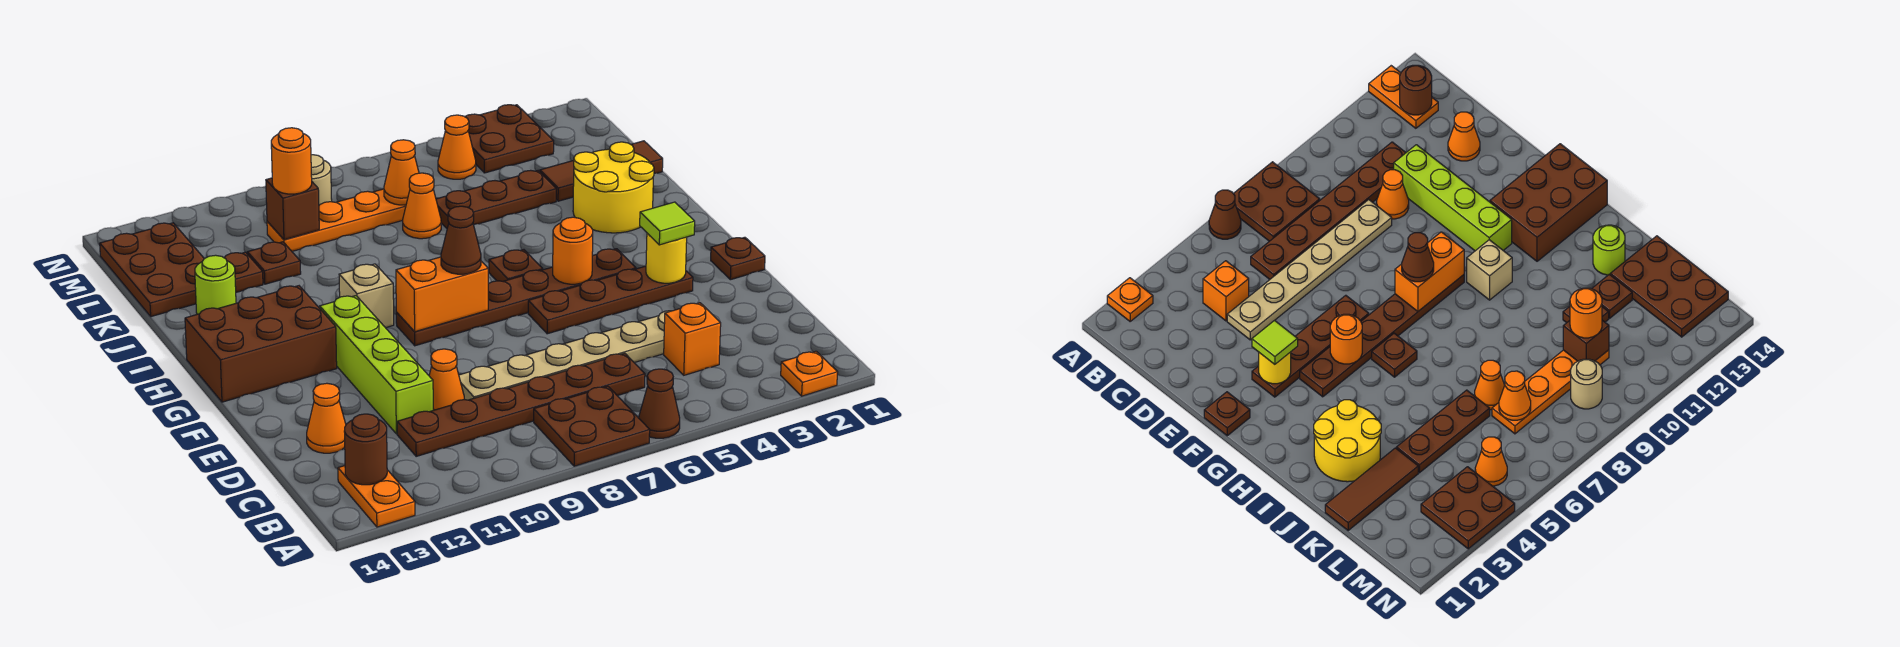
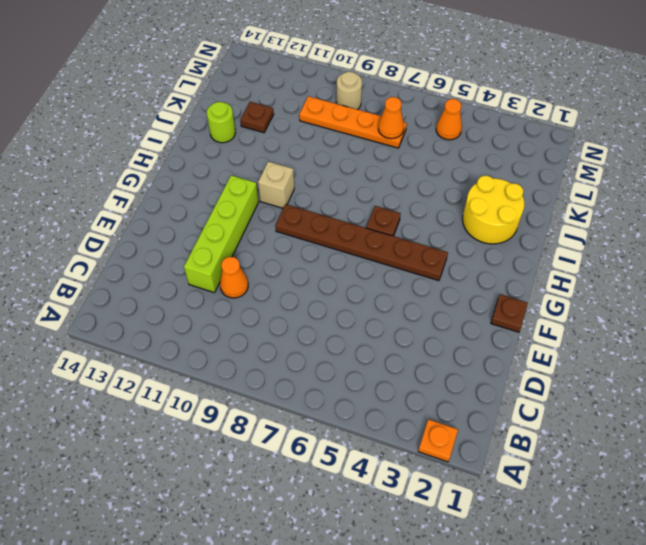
none -> brown 1x1 cone [639,369,680,438]
none -> brown 2x2 plate [534,386,650,466]
none -> orange 1x2 plate [338,466,415,527]
none -> orange 1x1 brick [664,303,721,375]

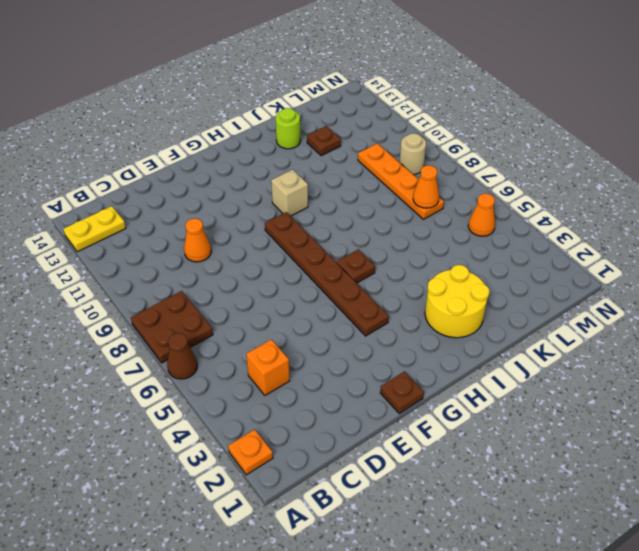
yellow 1x2 plate [64,206,126,252] -> orange 1x2 plate [338,466,415,527]
none -> brown 1x6 plate [397,353,645,456]
none -> tan 1x6 plate [459,311,670,400]
none -> lime 1x4 brick [320,296,433,434]
none -> orange 1x1 cone [307,383,346,453]

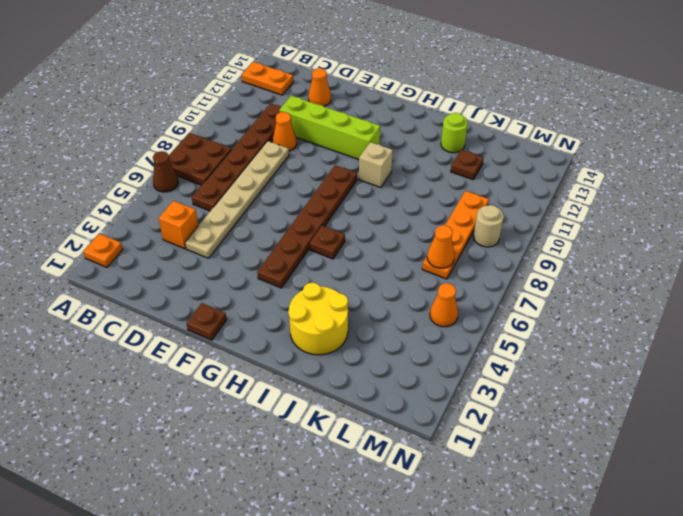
none -> brown 1x4 plate [528,266,693,334]
none -> brown 2x3 brick [185,286,337,402]
none -> brown 1x3 tile [540,141,663,201]
none -> brown 1x3 plate [436,170,557,228]

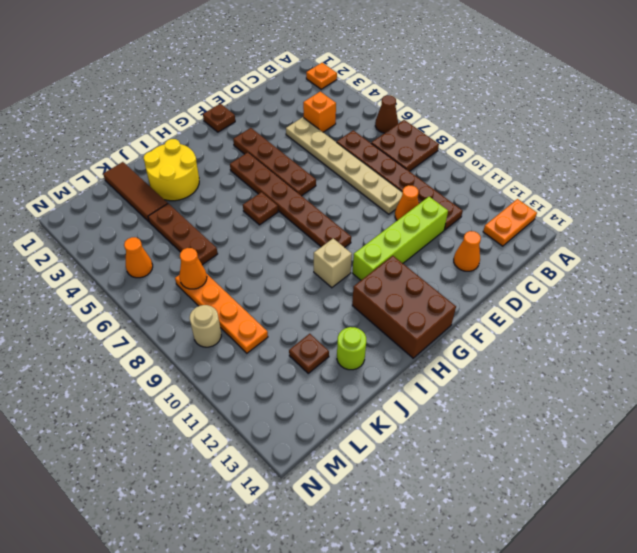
none -> orange 1x1 cone [403,173,441,239]
none -> brown 1x1 plate [247,242,301,284]
none -> brown 2x3 plate [100,223,204,317]
none -> brown 2x2 plate [465,105,554,173]

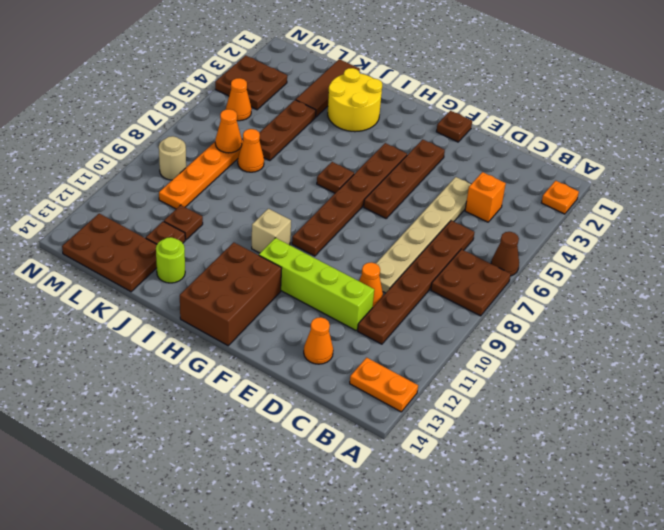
none -> brown 1x1 round brick [344,414,387,485]
none -> yellow 1x1 round brick [646,233,687,283]
none -> orange 1x1 round brick [553,217,593,284]
none -> orange 1x2 brick [396,257,488,332]

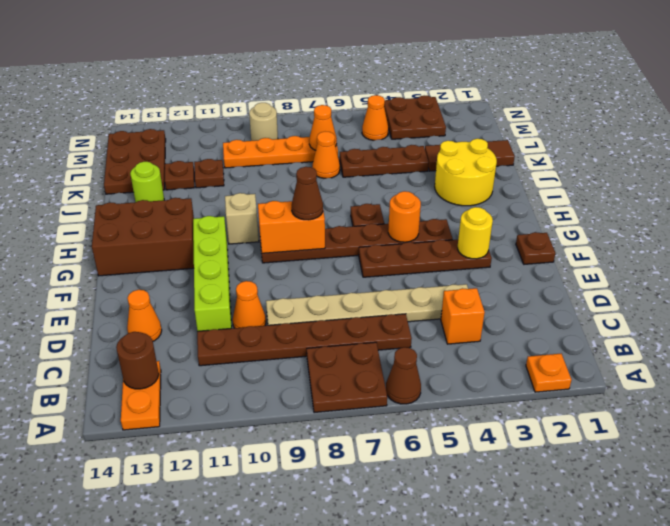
none -> brown 1x1 brick [266,178,319,240]
none -> lime 1x1 tile [640,202,695,245]
none -> orange 1x1 round brick [271,128,312,194]

